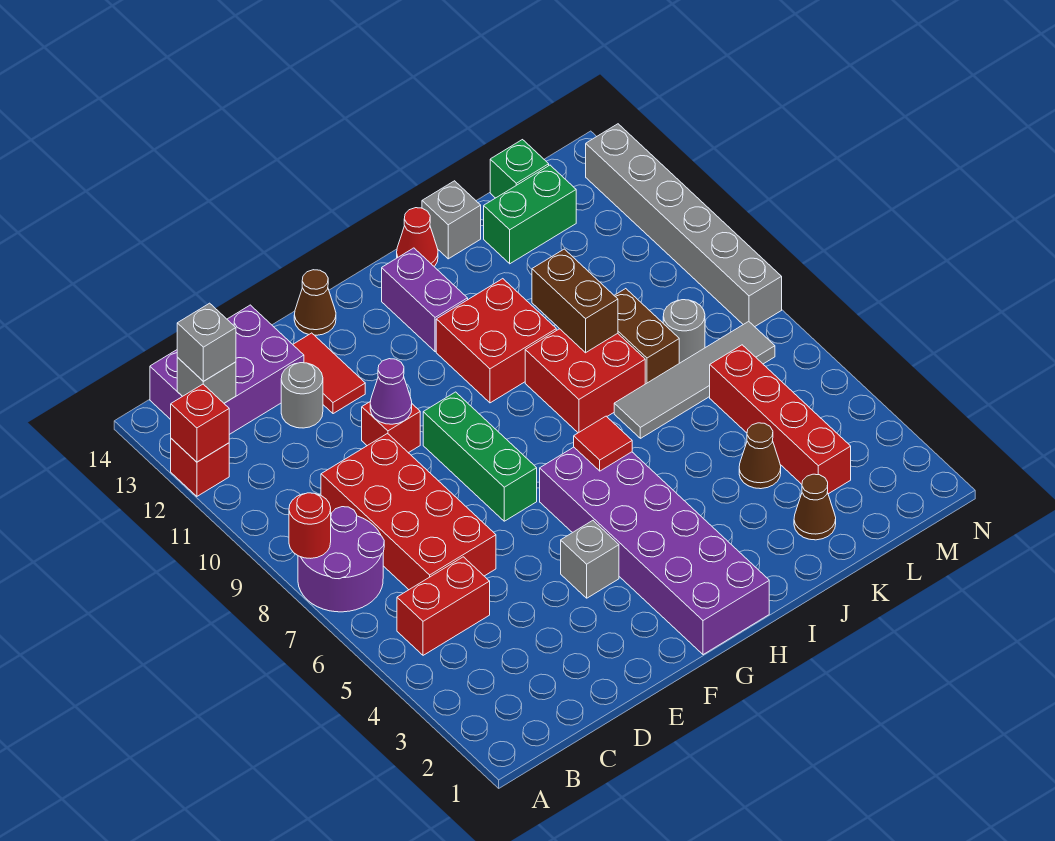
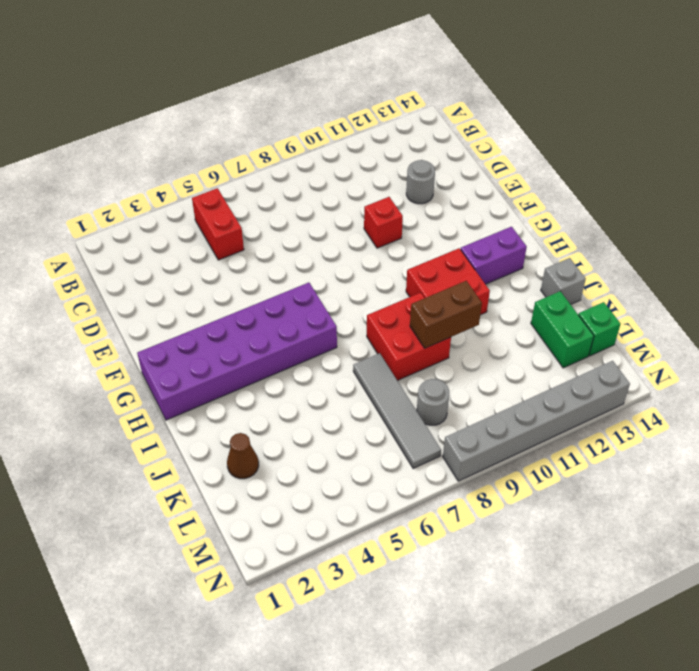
none -> purple 2x2 round brick [298,507,384,612]
none -> red 1x1 brick [171,439,229,496]
none -> purple 2x3 brick [150,305,304,434]
none -> red 2x4 brick [321,434,496,590]

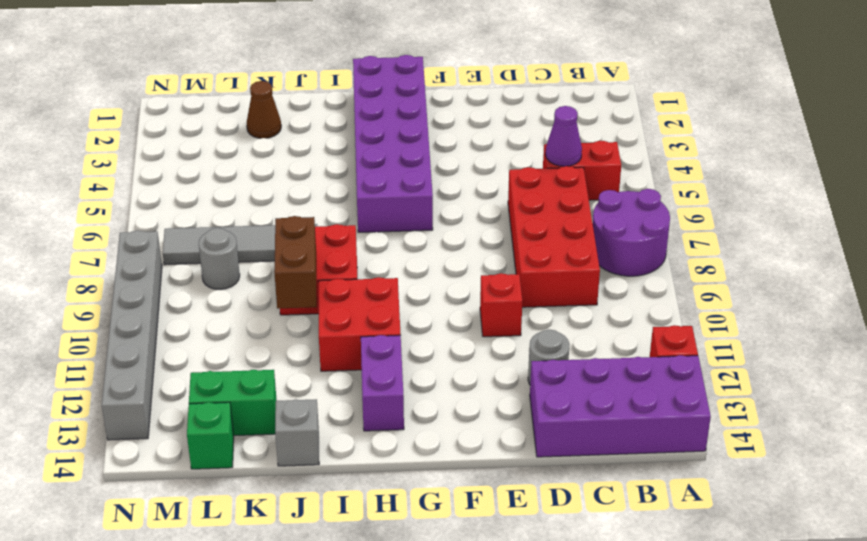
purple 2x4 brick [530,355,711,457] -> purple 2x3 brick [150,305,304,434]
purple 1x1 cone [546,106,582,166] -> purple 1x1 cone moved to [370,359,412,424]
none -> red 1x2 tile [293,333,365,414]
none -> grey 1x1 brick [561,521,619,598]
none -> green 1x3 brick [423,392,537,521]
none -> brown 1x1 cone [294,270,336,335]

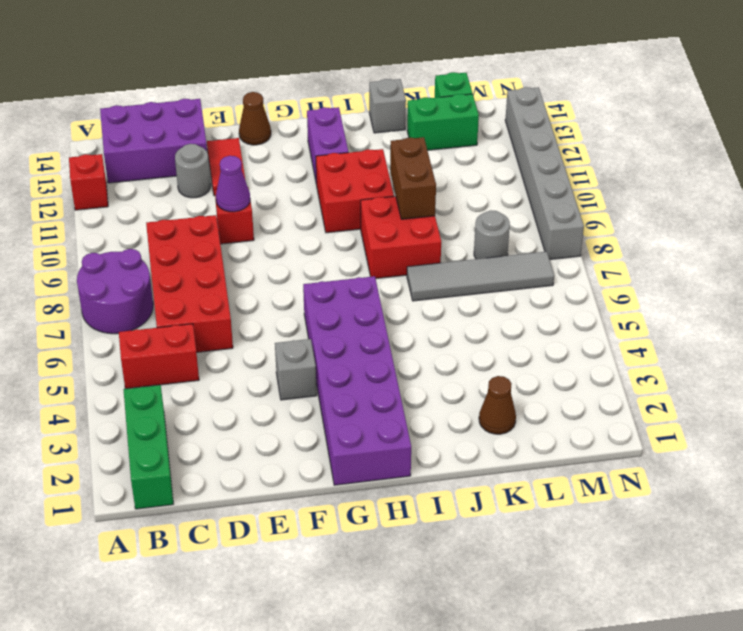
green 1x3 brick [123,385,173,509] -> green 1x3 brick moved to [423,392,537,521]
none -> red 1x1 cone [397,208,438,266]
none -> brown 1x1 cone [739,423,781,489]
none -> brown 1x2 brick [614,289,679,384]
none -> red 1x4 brick [710,345,851,494]

